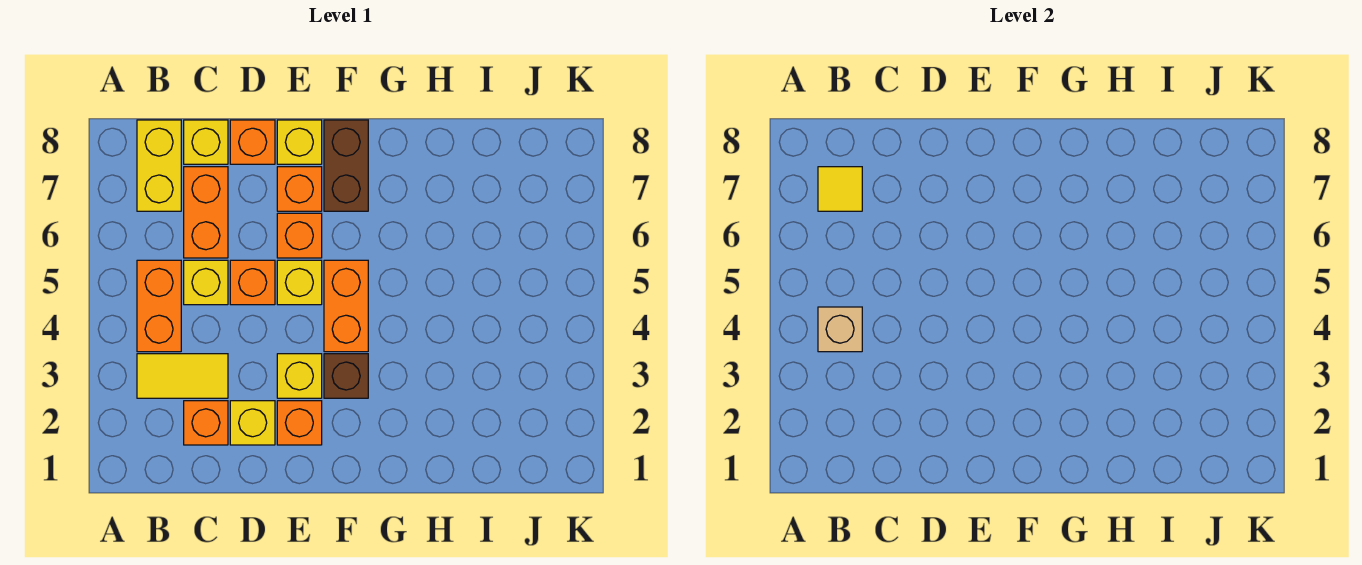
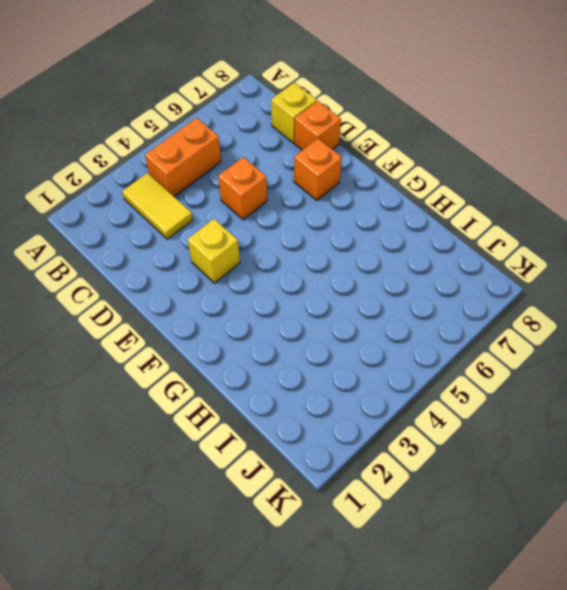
none -> yellow 1x2 brick [137,120,181,211]
none -> orange 1x1 brick [184,401,228,445]
none -> yellow 1x1 brick [184,260,228,305]

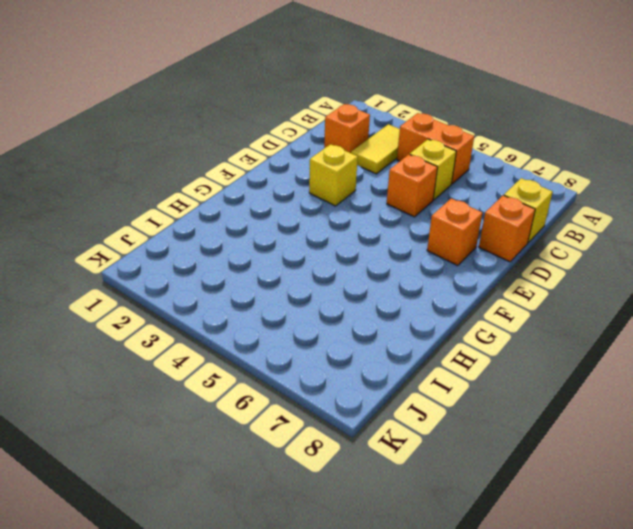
none -> yellow 1x2 brick [137,120,181,211]
none -> orange 1x2 brick [184,167,228,258]
none -> yellow 1x1 brick [230,401,275,445]

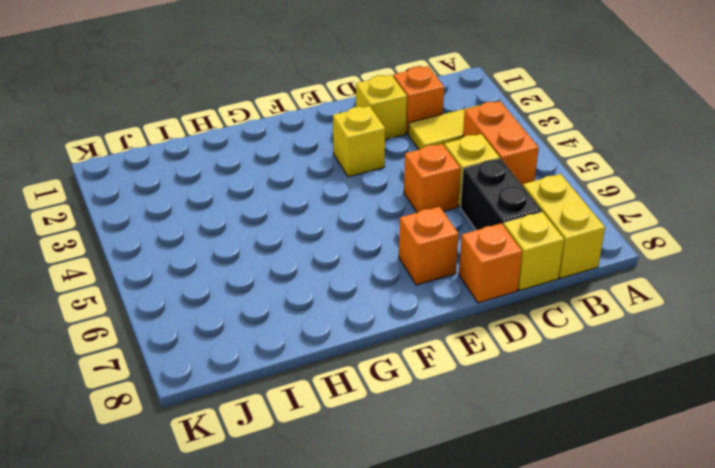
black 1x2 brick [460,159,542,230] -> orange 1x2 brick [184,167,228,258]
none -> orange 1x1 brick [277,401,322,445]
none -> yellow 1x1 brick [277,260,322,305]
none -> orange 1x1 brick [277,213,322,258]

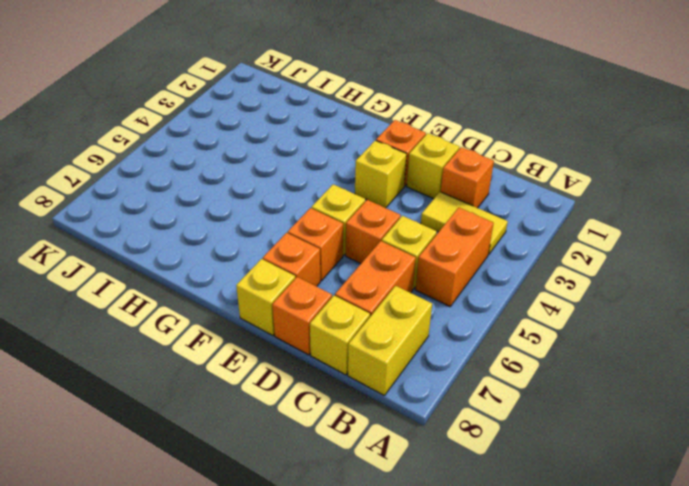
none -> brown 1x1 brick [324,354,368,398]
none -> orange 1x2 brick [324,260,368,352]
none -> brown 1x2 brick [324,120,368,211]

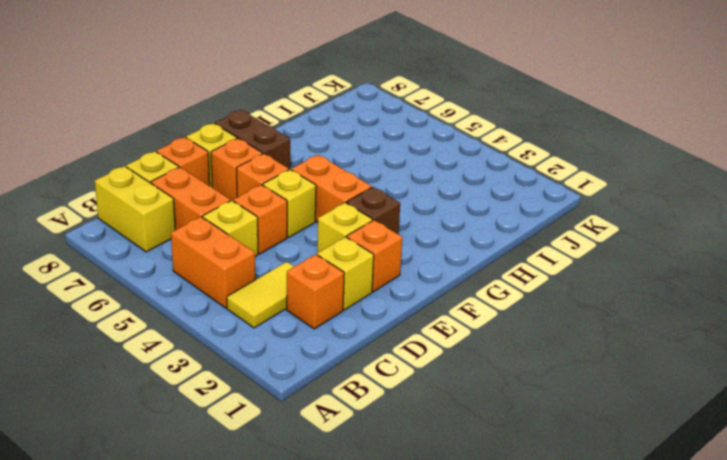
none -> tan 1x1 brick [818,307,862,352]
none -> yellow 1x1 tile [818,167,862,211]

